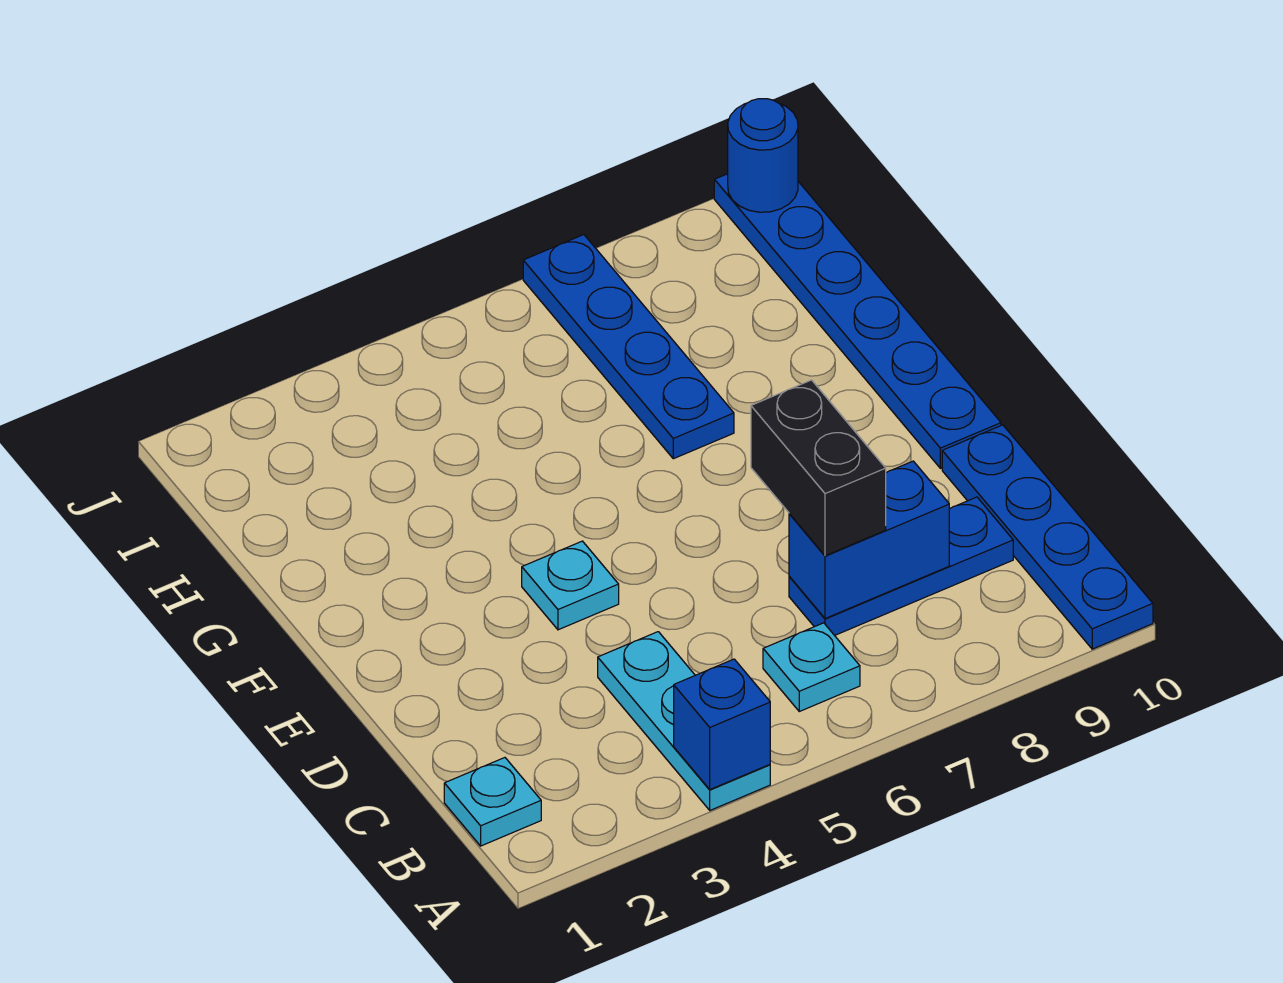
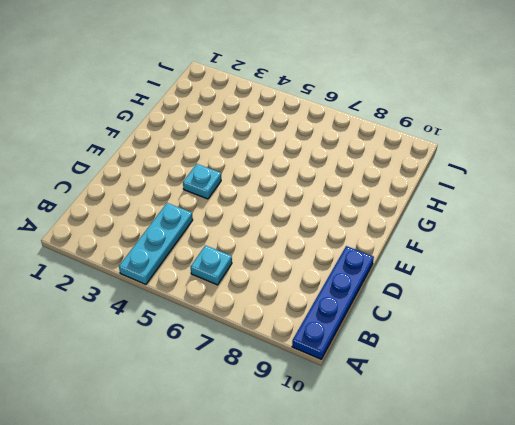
none -> cyan 1x1 plate [444,758,541,846]
none -> blue 1x3 plate [789,497,1013,636]
none -> blue 1x6 plate [714,174,1001,468]

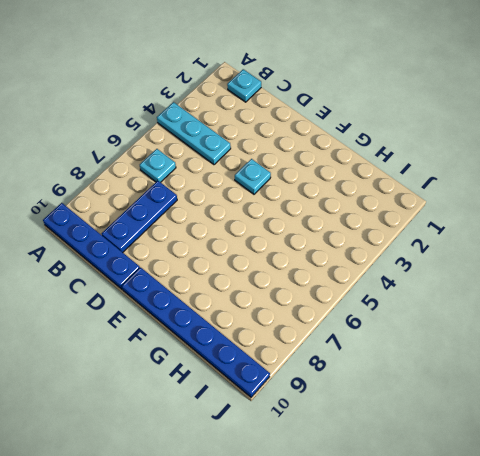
none -> blue 1x4 plate [523,235,734,459]
none -> blue 1x1 brick [674,659,770,789]
none -> blue 1x2 brick [789,461,949,619]

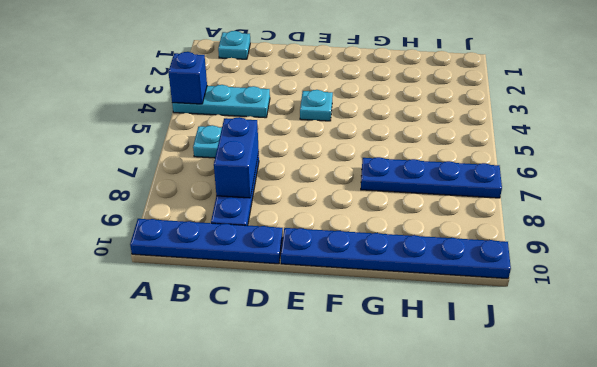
none -> blue 1x1 round brick [728,99,798,212]
none -> black 1x2 brick [751,380,886,556]

